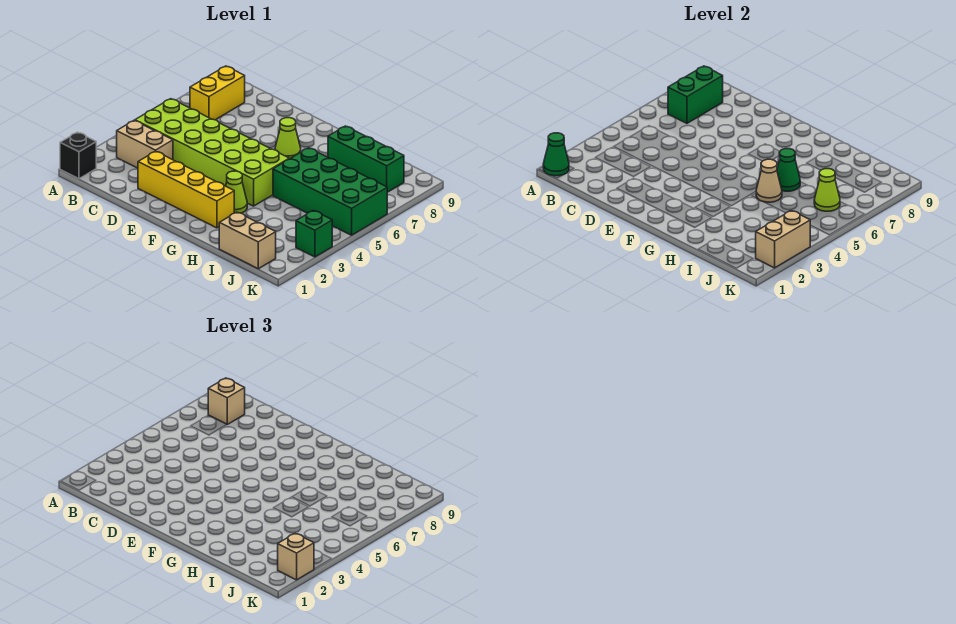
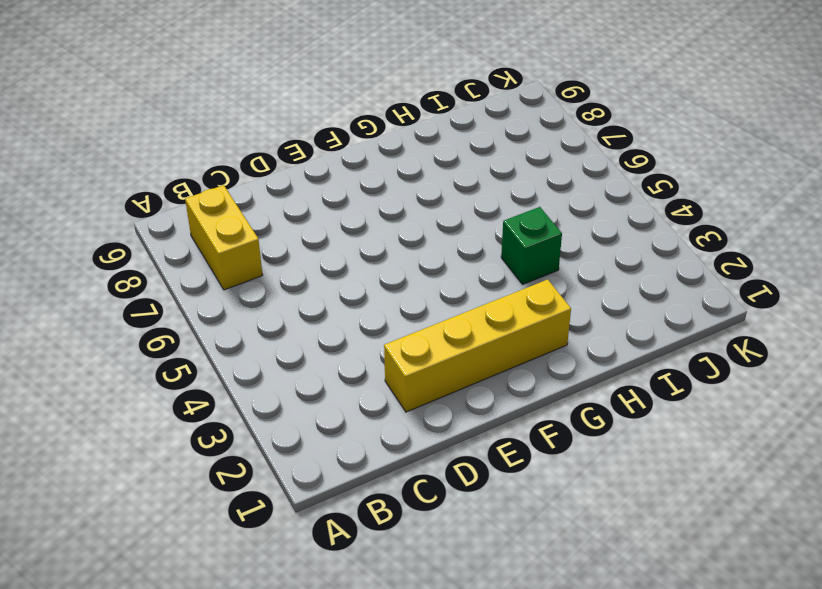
green 1x1 brick [501,207,562,285] -> green 1x1 brick moved to [296,211,332,257]
none -> black 1x1 brick [60,132,96,179]
none -> tan 1x2 brick [117,121,173,168]
none -> lime 2x6 brick [135,99,289,206]

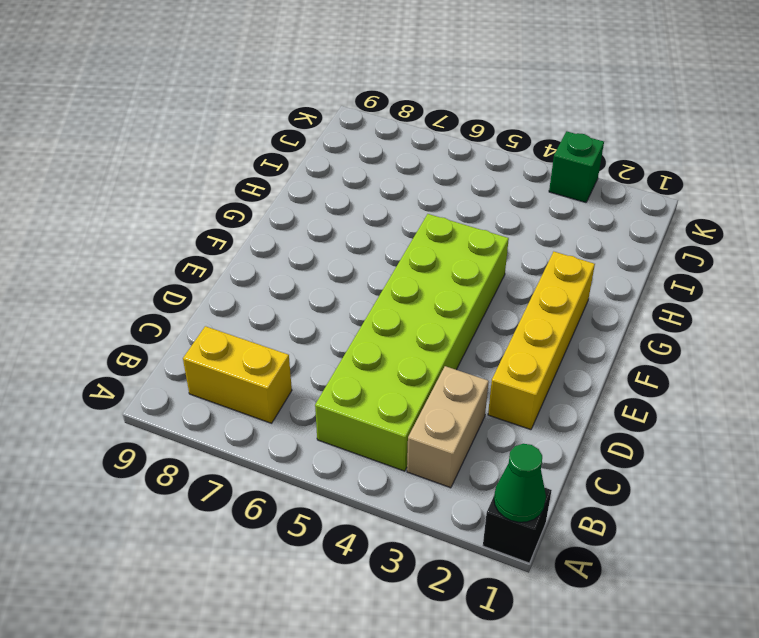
none -> lime 1x1 cone [275,118,301,159]
none -> lime 1x1 cone [226,171,247,213]
none -> green 2x4 brick [273,148,387,235]

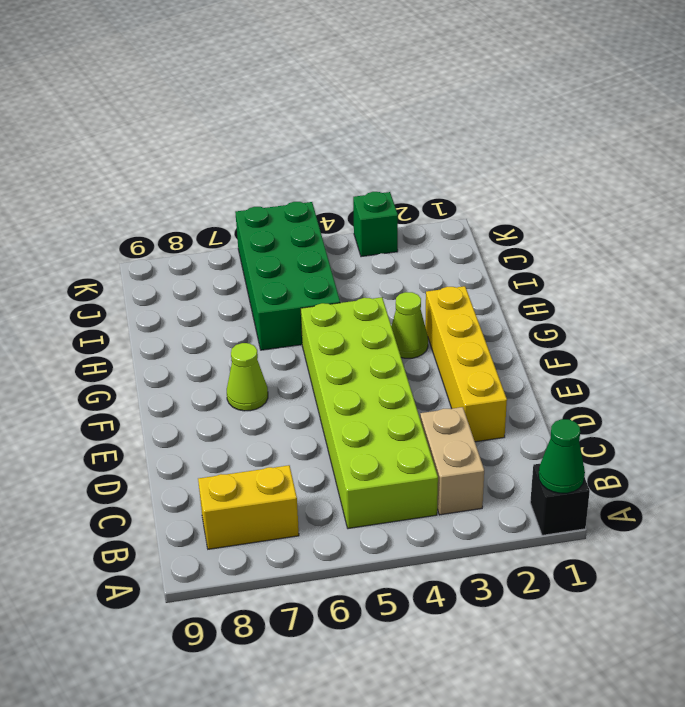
none -> green 1x3 brick [328,126,404,192]
none -> tan 1x2 brick [219,212,276,269]
none -> green 1x2 brick [668,66,723,123]

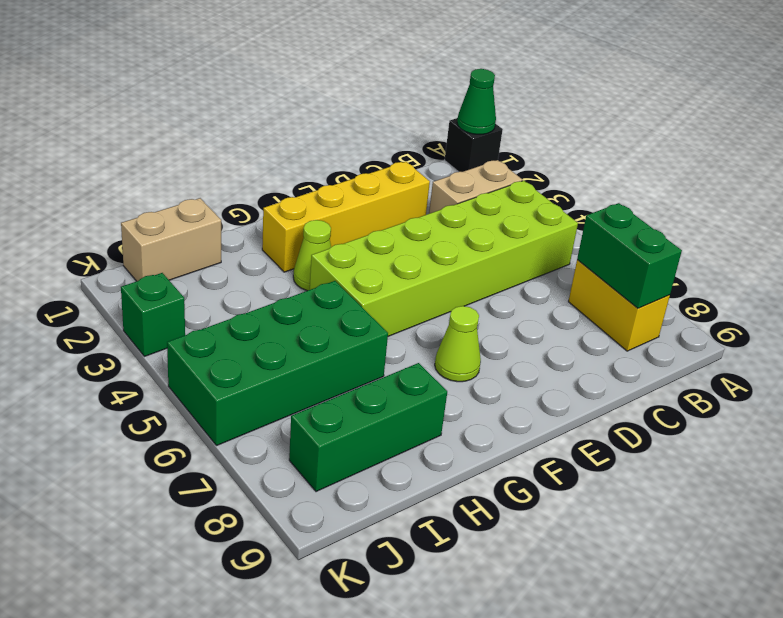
none -> tan 1x1 cone [756,159,782,202]
none -> green 1x1 cone [777,149,800,191]
none -> lime 1x1 cone [814,169,840,211]

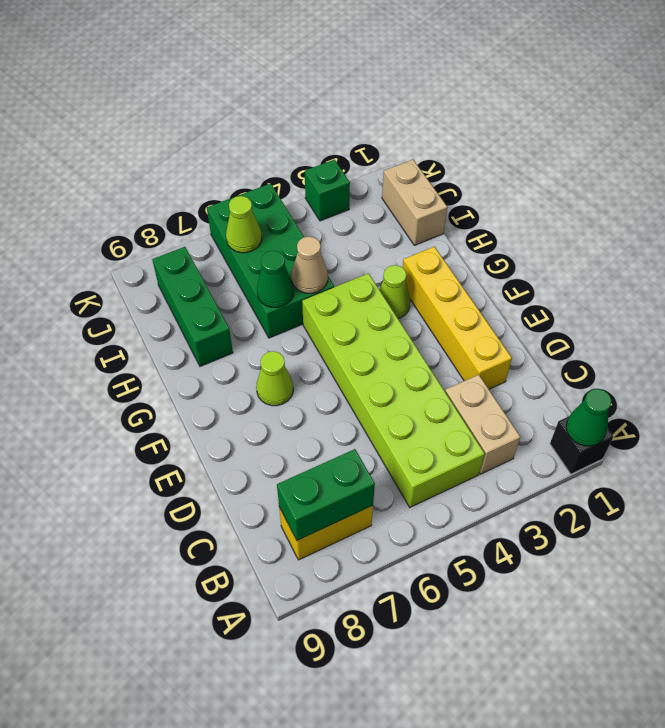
none -> tan 1x2 brick [756,211,811,268]
none -> tan 1x1 brick [208,378,245,424]
none -> tan 1x1 brick [278,533,314,580]

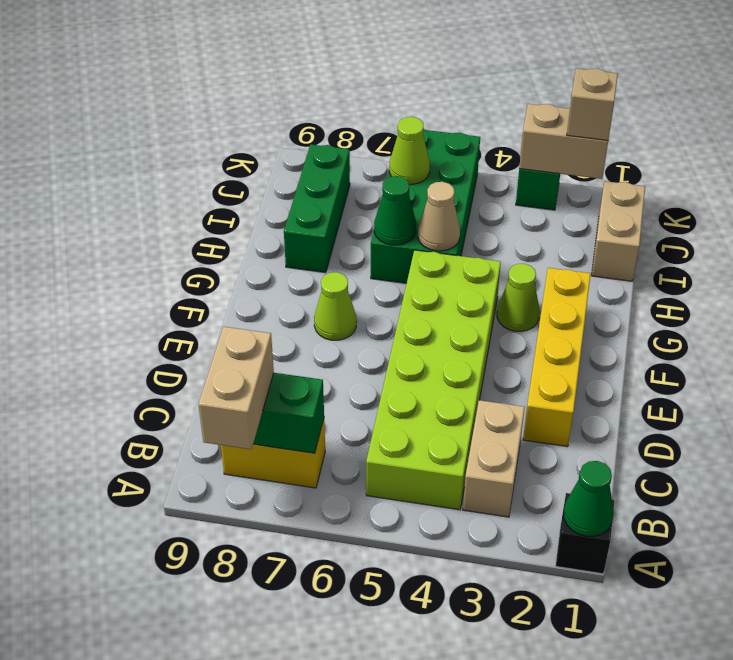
tan 1x2 brick [198,327,274,449] -> tan 1x1 brick [208,378,245,424]

